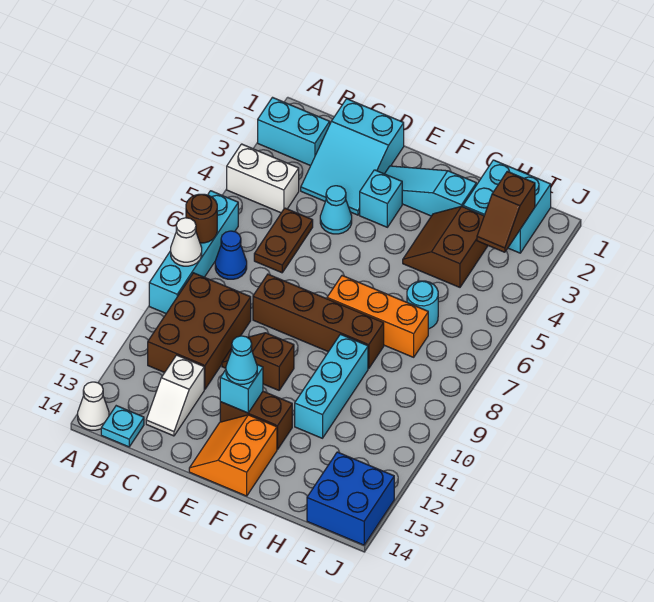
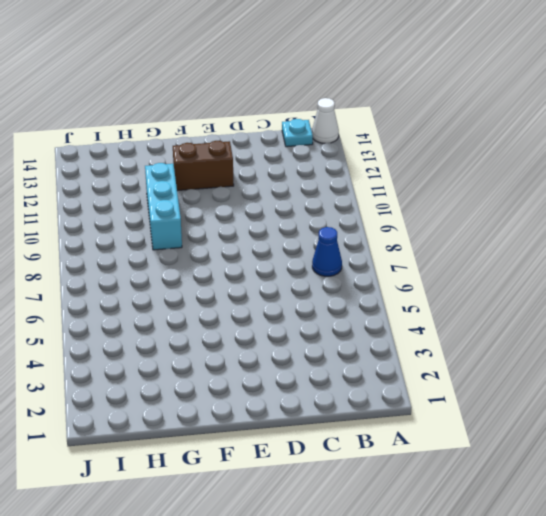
none -> cyan 1x2 brick [258,98,330,166]
none -> white 1x2 brick [227,144,299,213]
none -> cyan 1x4 brick [149,191,238,313]

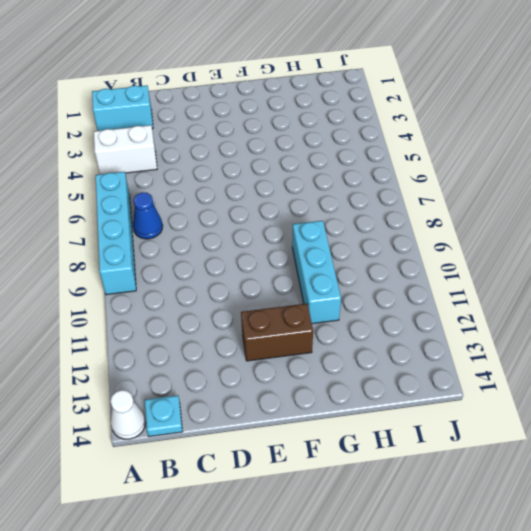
none -> brown 2x3 brick [148,273,251,389]
none -> cyan 2x3 slope [301,99,404,215]
none -> brown 1x2 plate [254,208,313,273]

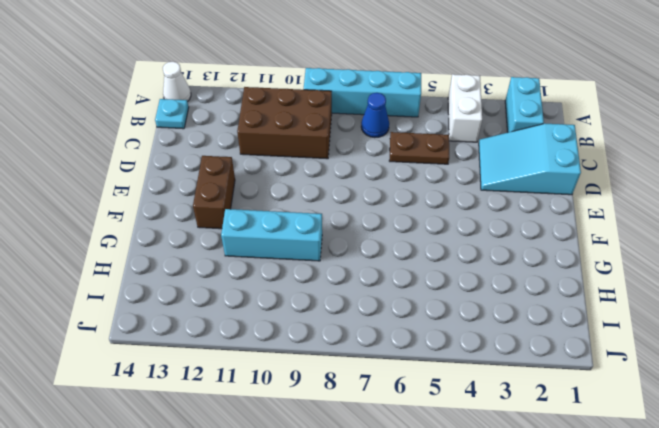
none -> white 1x2 slope [146,355,204,436]
none -> cyan 1x1 cone [320,186,352,234]
none -> brown 1x4 brick [253,274,384,369]

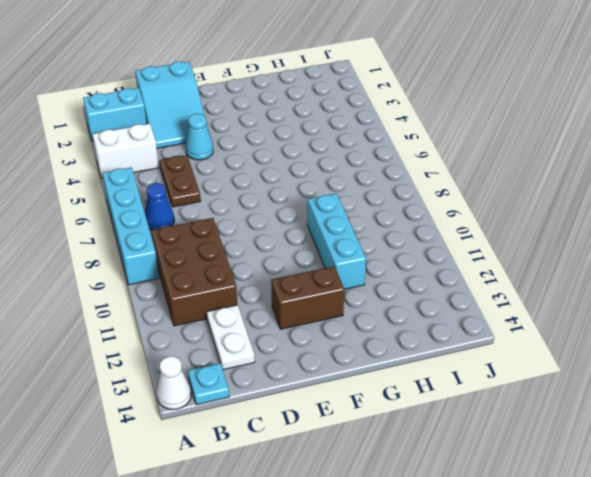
white 1x2 plate [207,305,255,370] -> white 1x2 slope [146,355,204,436]
none -> brown 1x4 brick [253,274,384,369]
none -> brown 1x2 slope [222,333,294,390]
none -> cyan 1x3 slope [385,166,476,216]

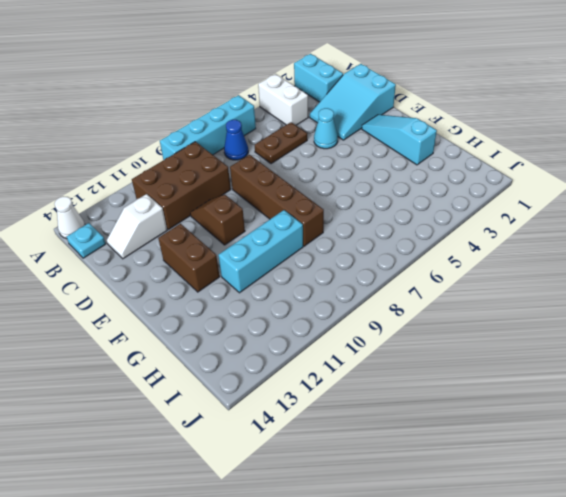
none -> cyan 1x1 brick [360,170,402,227]
none -> orange 2x2 slope [189,415,277,496]
none -> orange 1x3 brick [327,276,428,357]

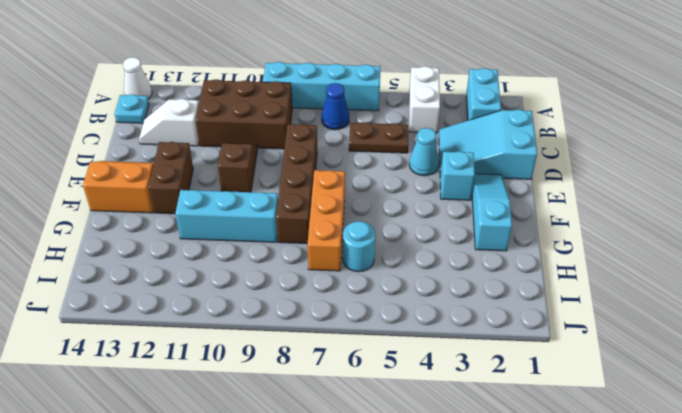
none -> brown 2x2 slope [403,206,488,287]
none -> cyan 2x2 brick [463,160,551,253]
none -> blue 2x2 brick [307,452,394,545]

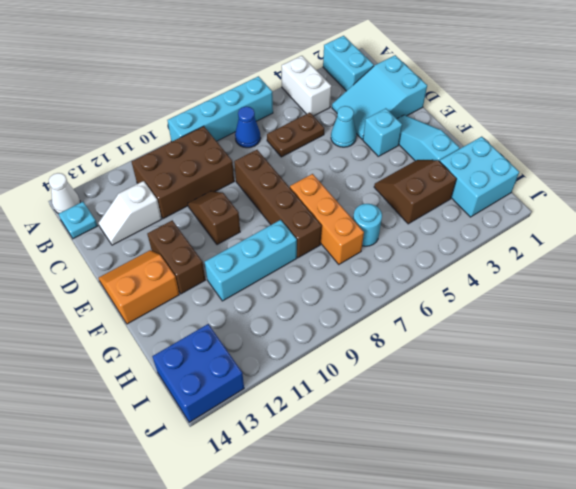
none -> brown 1x1 round brick [186,194,217,243]
none -> white 1x1 cone [171,218,202,266]
none -> cyan 1x1 brick [220,365,263,413]

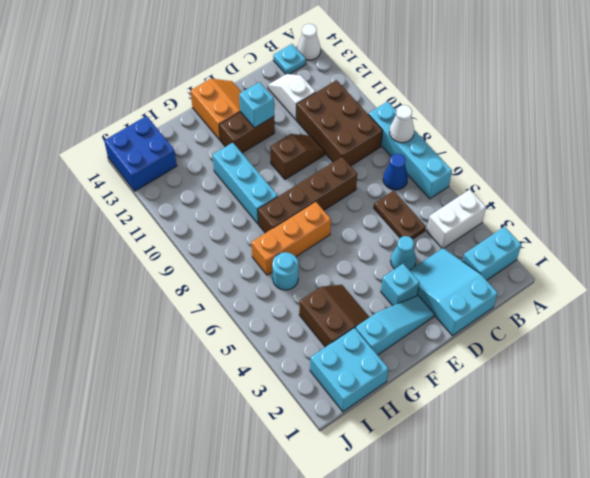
none -> brown 1x1 round brick [186,194,217,243]
none -> brown 1x2 slope [477,171,535,252]
none -> cyan 1x1 cone [226,336,257,384]

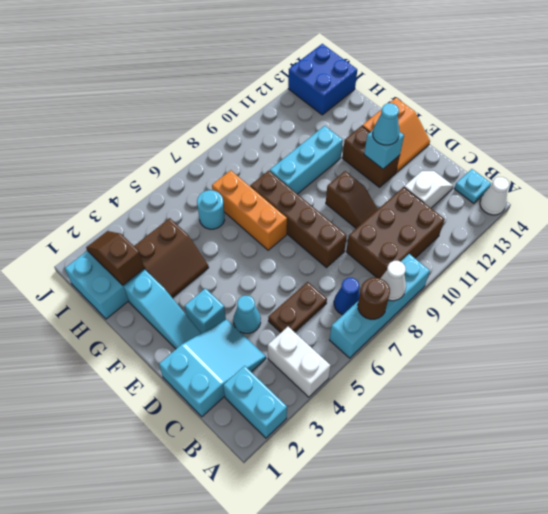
brown 1x2 slope [86,231,144,285] -> brown 1x2 slope turned to [477,171,535,252]

